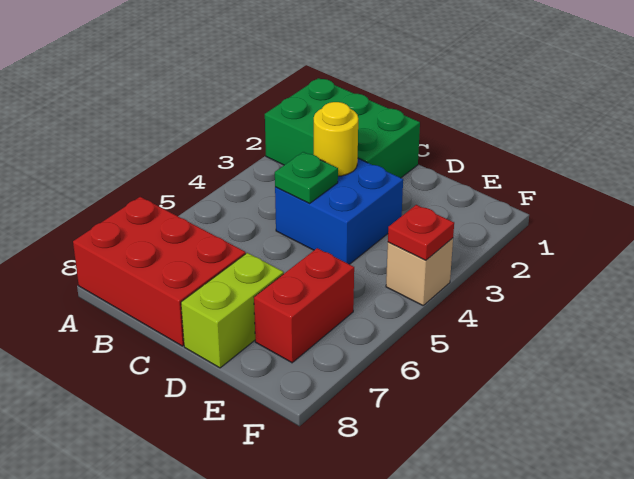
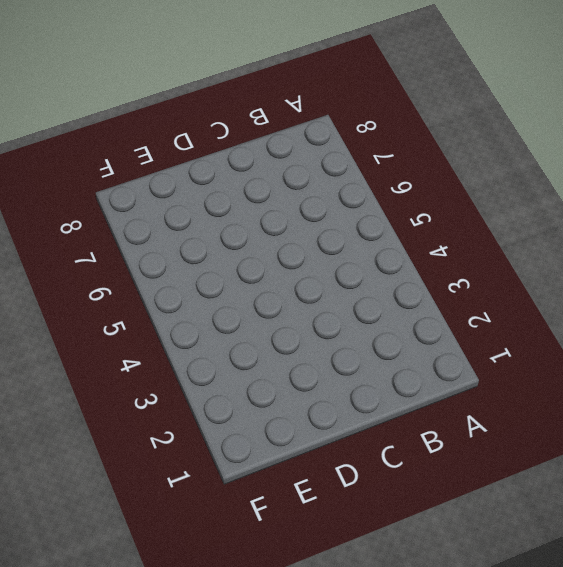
none -> green 2x3 brick [265,78,420,178]
none -> red 2x3 brick [73,197,246,346]

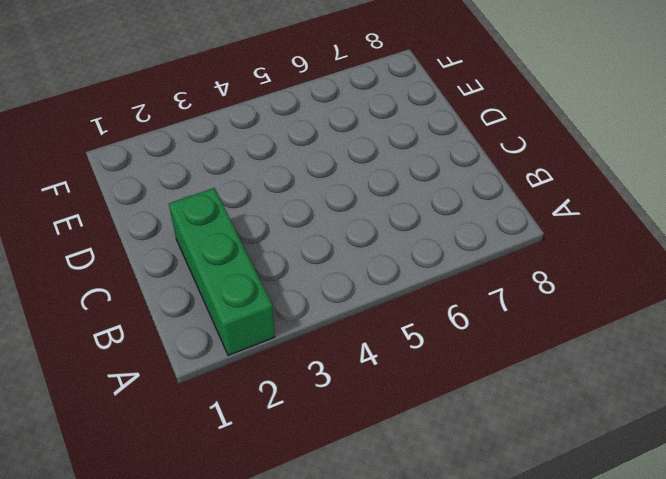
green 1x3 brick [169,188,275,355] -> green 2x3 brick [265,78,420,178]
none -> red 2x3 brick [73,197,246,346]
none -> blue 2x2 brick [275,159,403,264]

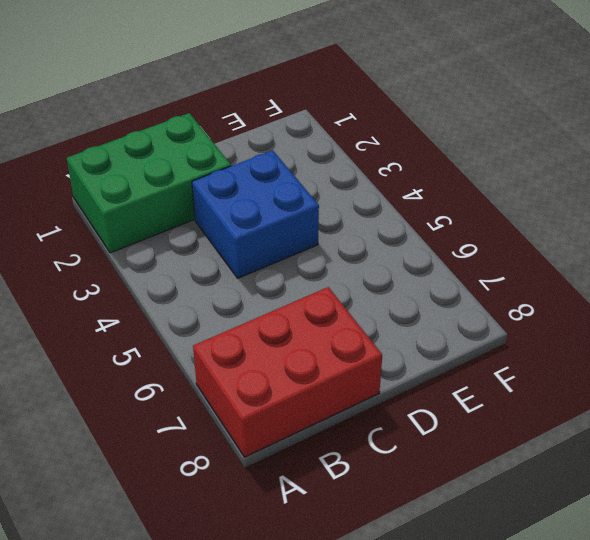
none -> lime 1x2 brick [181,253,284,368]
none -> red 1x2 brick [254,248,354,363]

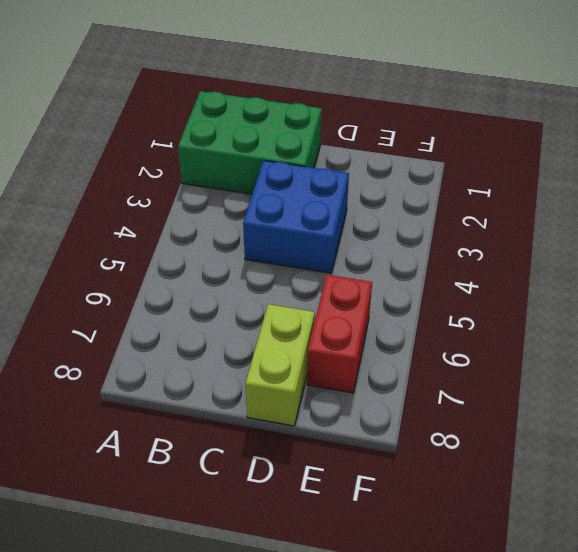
none -> red 2x3 brick [73,197,246,346]
none -> tan 1x1 brick [386,238,453,305]

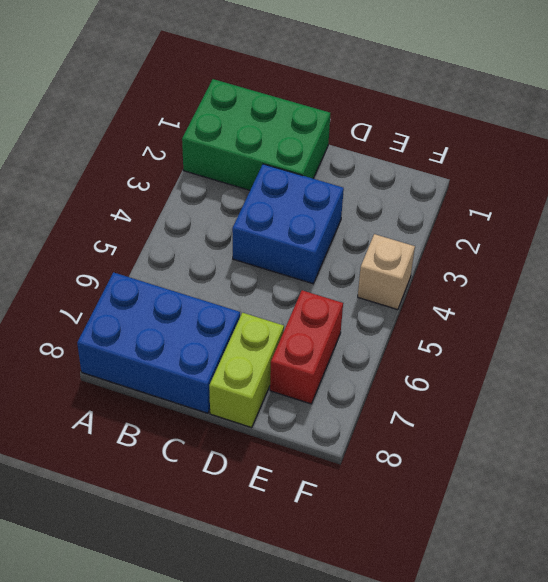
blue 2x3 brick [77,272,240,413] -> red 2x3 brick [73,197,246,346]
none -> yellow 1x1 round brick [314,102,358,176]
none -> green 1x1 plate [275,152,338,203]

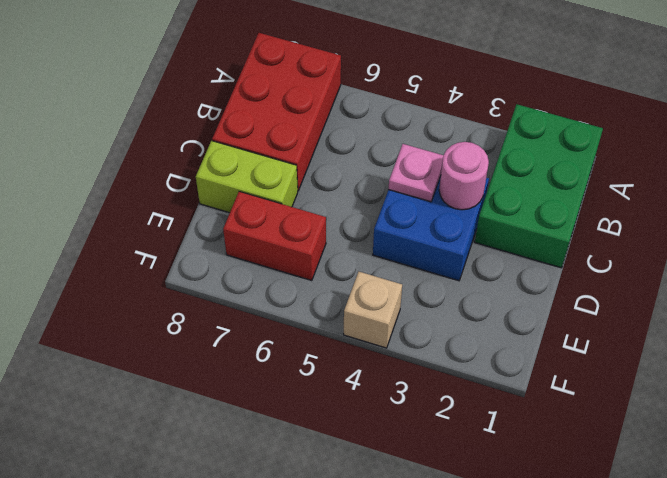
pink 1x1 round brick [439,142,489,210] -> yellow 1x1 round brick [314,102,358,176]
pink 1x1 plate [388,144,443,202] -> green 1x1 plate [275,152,338,203]
none -> red 1x1 plate [388,205,454,261]

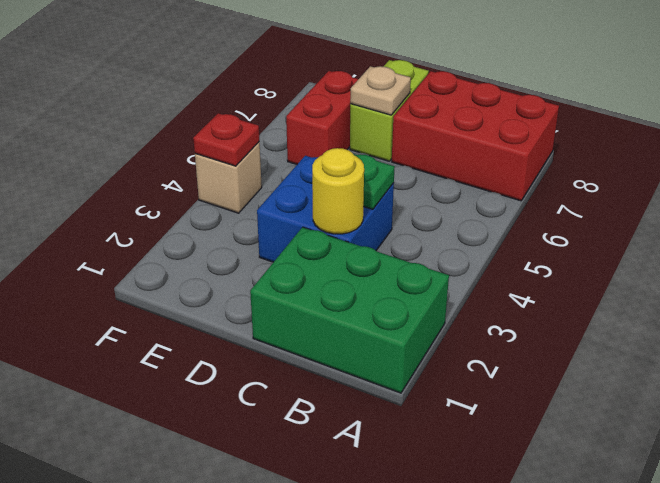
tan 1x1 plate [350,66,411,115] -> none

